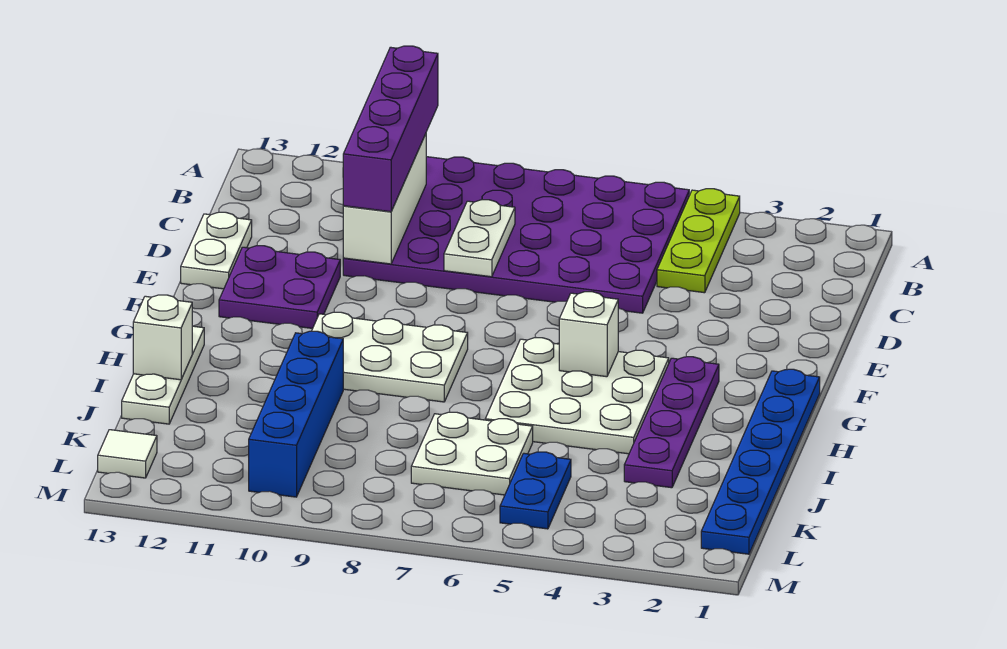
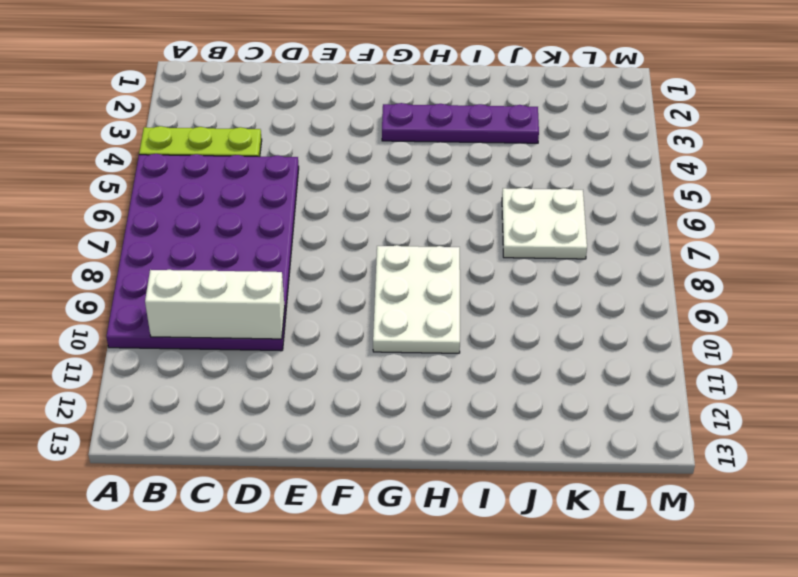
none -> white 1x2 plate [181,212,252,289]
none -> purple 2x2 plate [219,246,340,328]
none -> blue 1x6 plate [701,369,820,554]

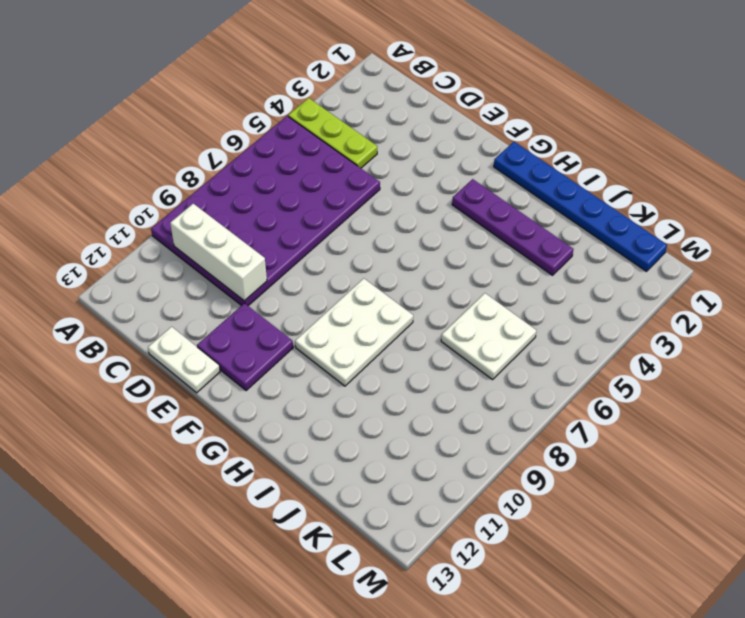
none -> white 3x3 plate [485,337,669,454]
none -> white 1x3 plate [122,326,204,424]
none -> blue 1x4 brick [249,331,343,497]

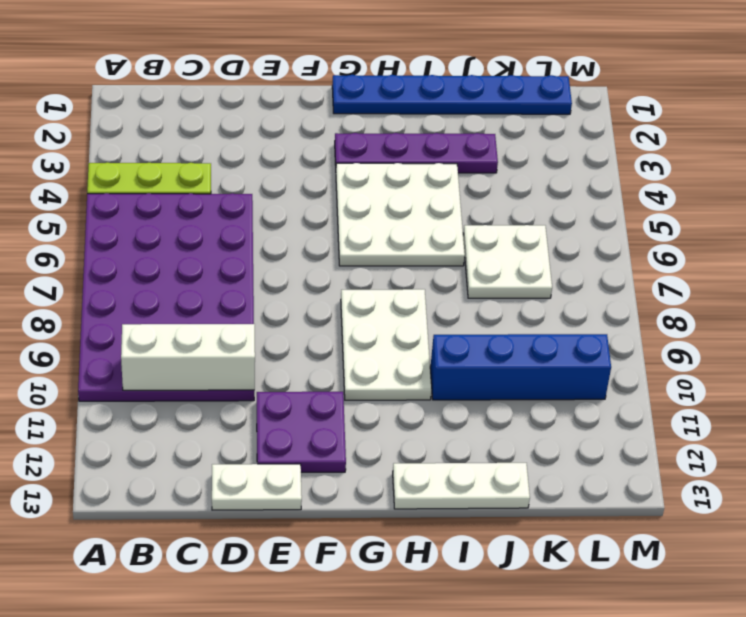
none -> blue 1x2 plate [500,452,571,529]
none -> white 1x1 tile [98,430,157,478]
none -> white 1x2 plate [444,200,515,277]

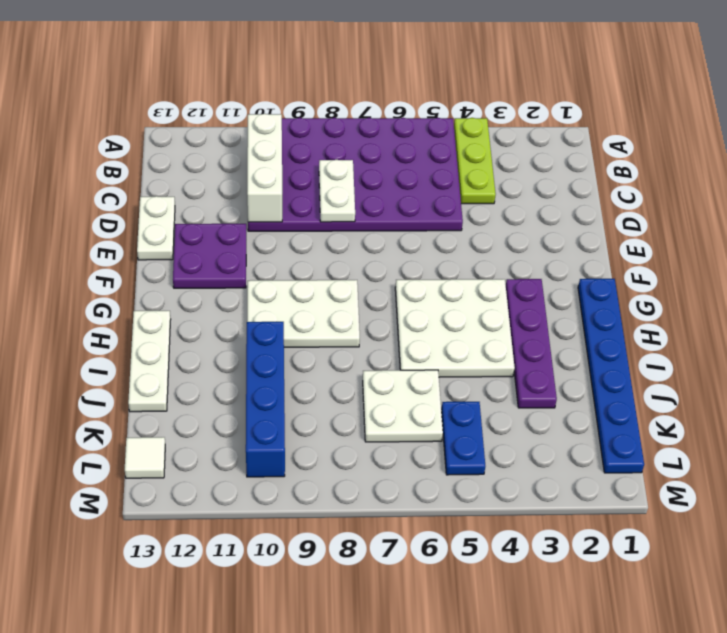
none -> white 1x1 brick [559,292,618,377]
none -> white 1x1 brick [133,295,192,380]
none -> purple 1x4 brick [343,46,438,212]

